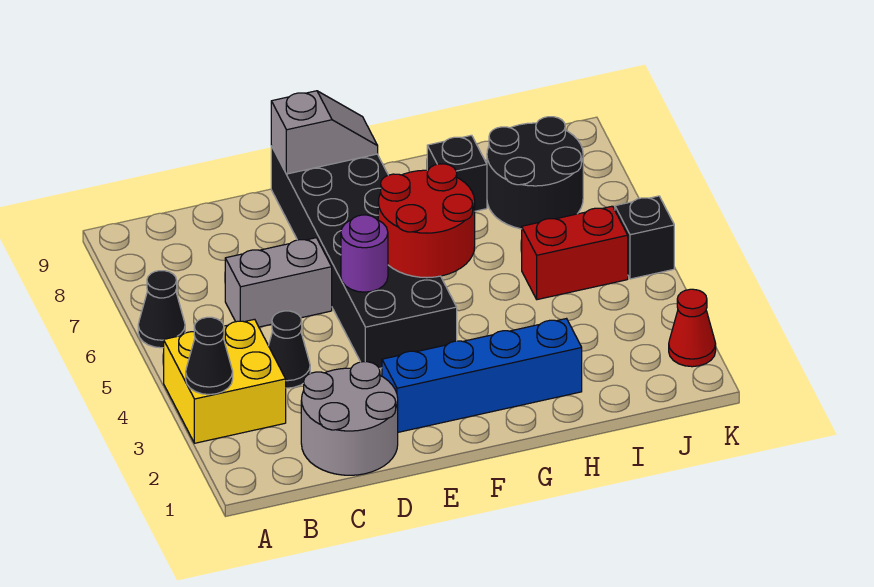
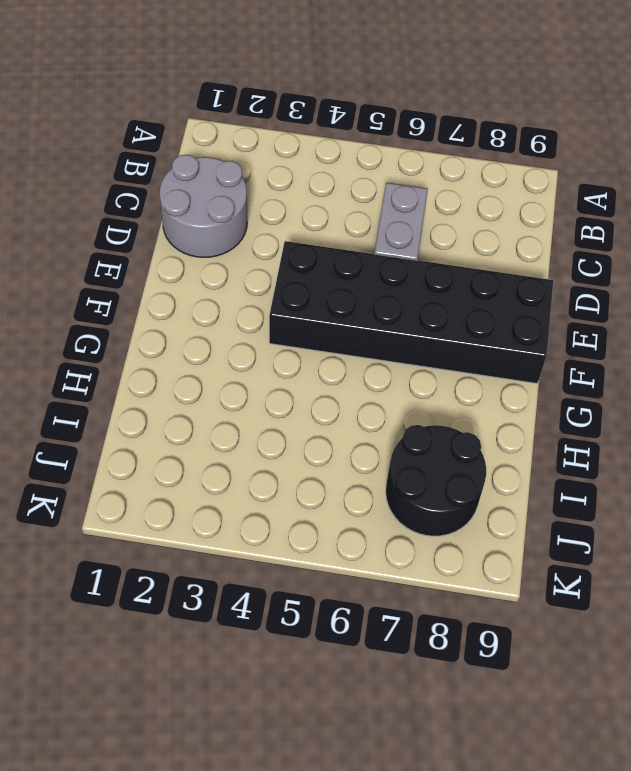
none -> yellow 2x2 brick [164,319,286,443]
none -> black 1x1 cone [138,271,185,348]
none -> black 1x1 cone [269,311,310,388]

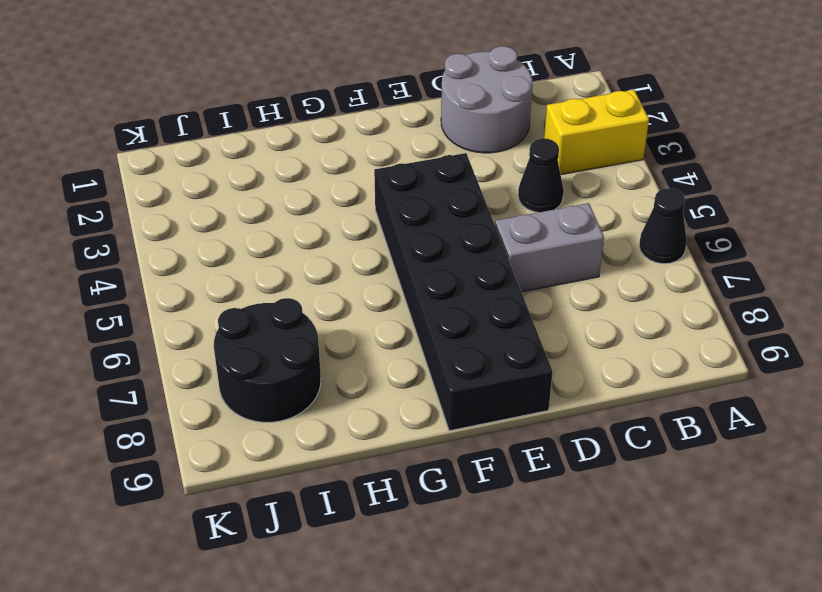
yellow 1x2 brick [544,90,649,175] -> yellow 2x2 brick [164,319,286,443]
none -> blue 1x4 brick [382,319,582,432]
none -> black 1x1 brick [427,135,487,211]
none -> red 1x2 brick [522,206,628,300]

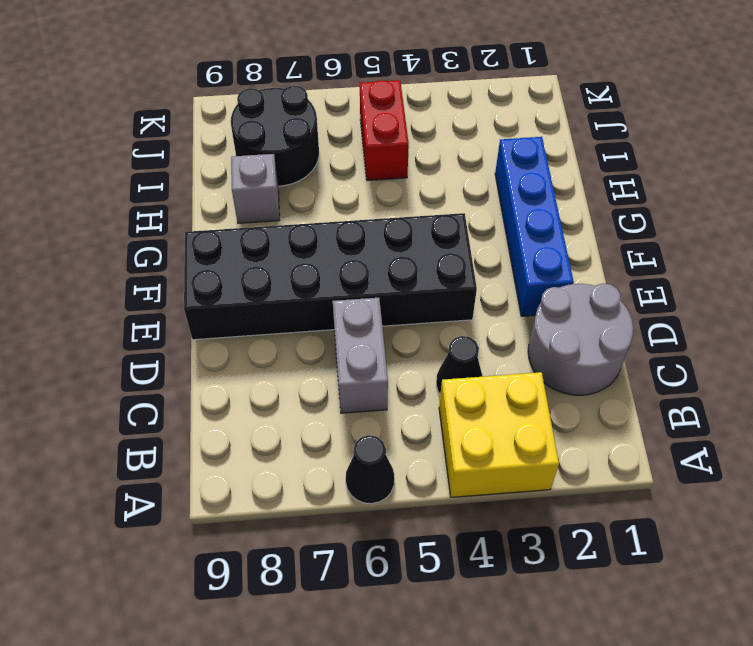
grey 1x1 brick [231,154,280,223] -> black 1x1 brick [427,135,487,211]
none -> red 1x1 cone [669,289,716,367]
none -> black 1x1 brick [615,196,674,279]
none -> black 1x1 cone [186,317,233,395]

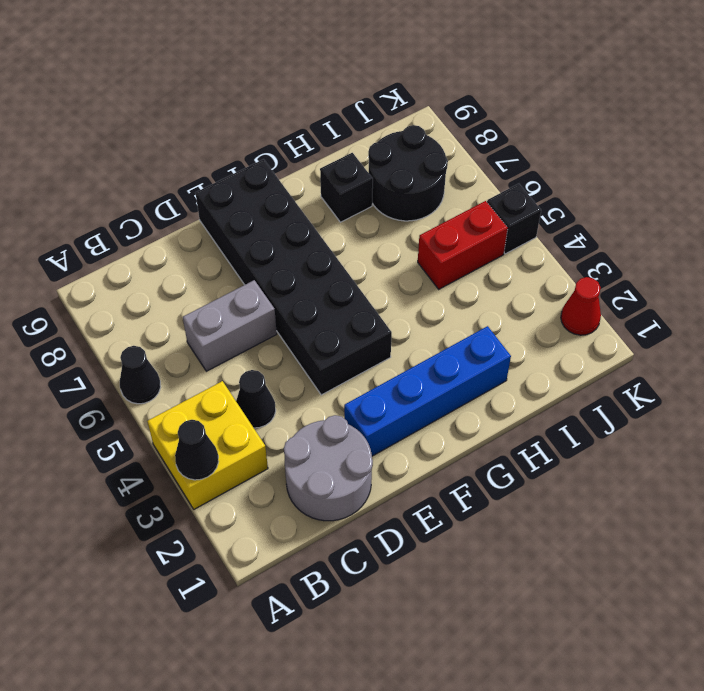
none -> purple 1x1 round brick [341,215,388,292]
none -> grey 1x2 slope [271,91,378,174]
none -> red 2x2 round brick [378,164,475,278]

